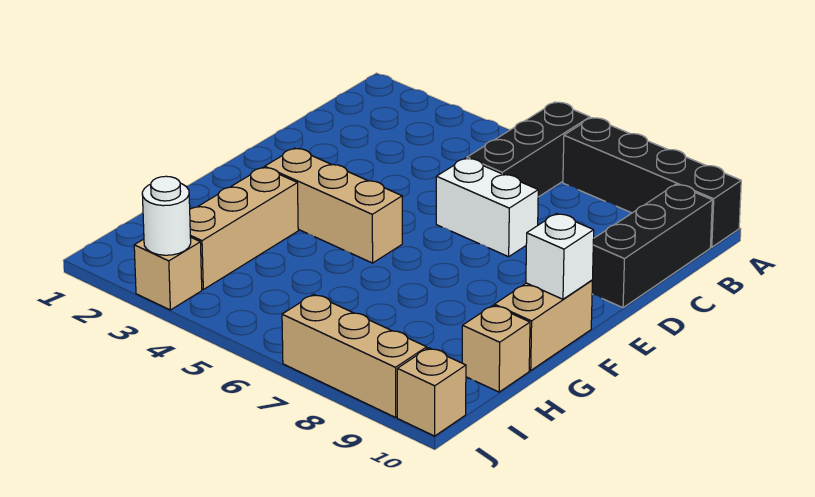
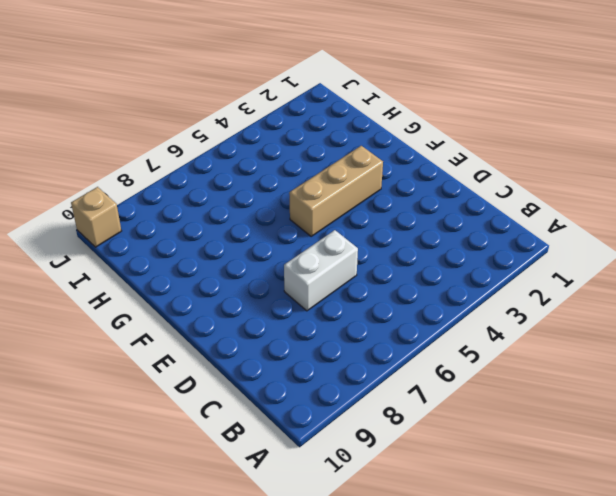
none -> black 1x3 brick [467,102,590,197]
none -> black 1x4 brick [563,118,741,247]
none -> black 1x3 brick [592,184,712,308]

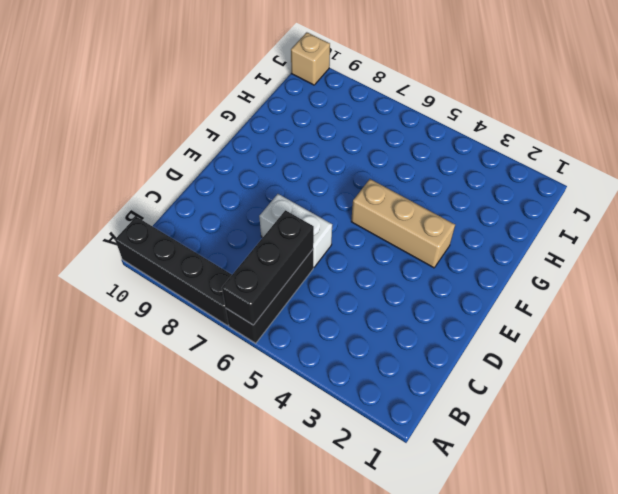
black 1x3 brick [222,210,314,325] -> black 1x3 brick moved to [592,184,712,308]
none -> tan 1x2 brick [494,280,592,370]
none -> tan 1x3 brick [190,167,298,289]
none -> tan 1x1 brick [462,305,530,392]

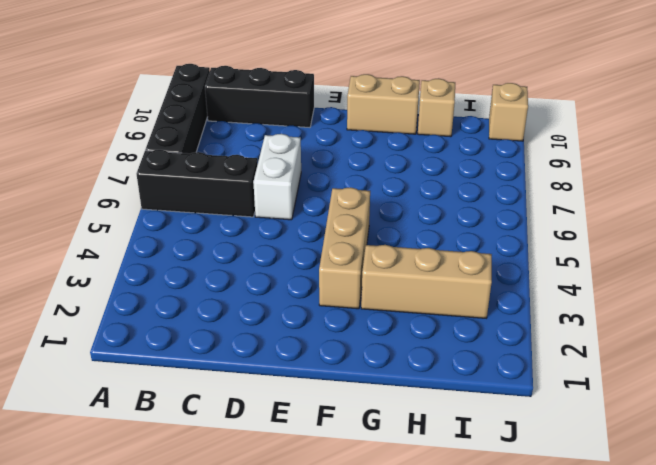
none -> tan 1x1 brick [134,237,202,310]
none -> tan 1x3 brick [282,294,427,417]
none -> white 1x1 brick [526,214,594,299]

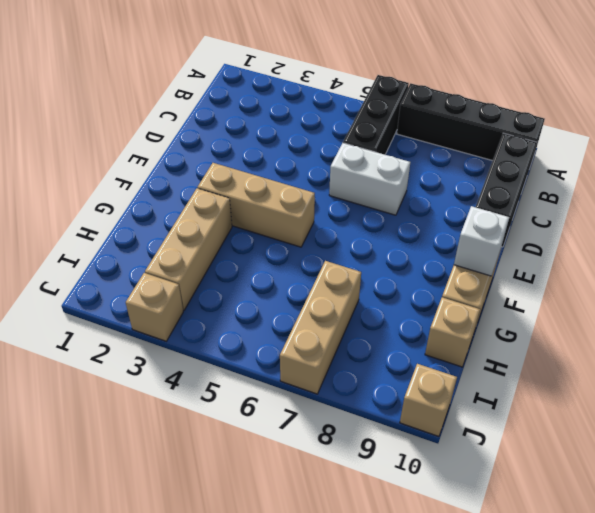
tan 1x3 brick [280,261,361,394] -> tan 1x3 brick turned to [282,294,427,417]
none -> white 1x1 round brick [142,176,191,255]

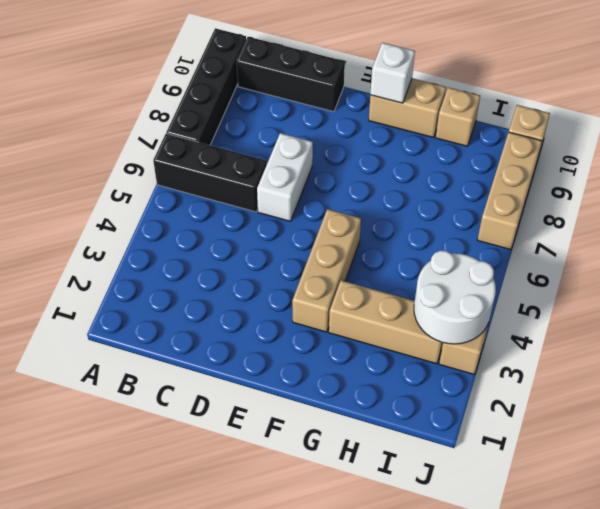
white 2x2 round brick [414,251,496,344] -> white 1x1 round brick [142,176,191,255]

